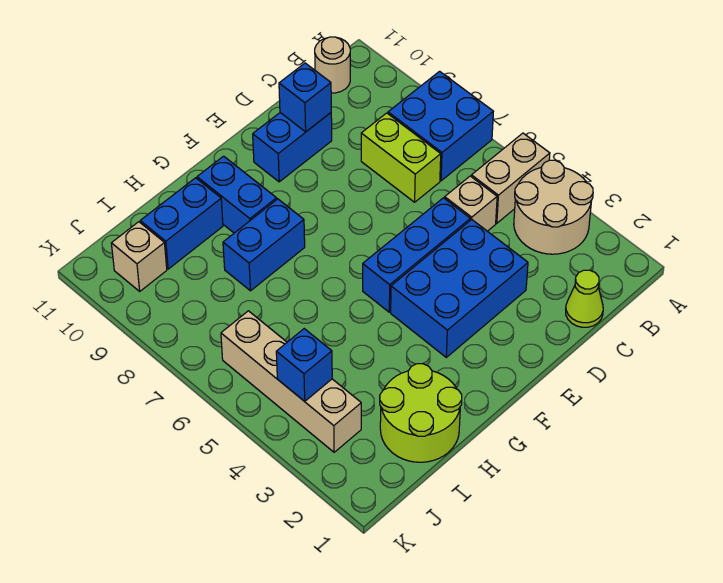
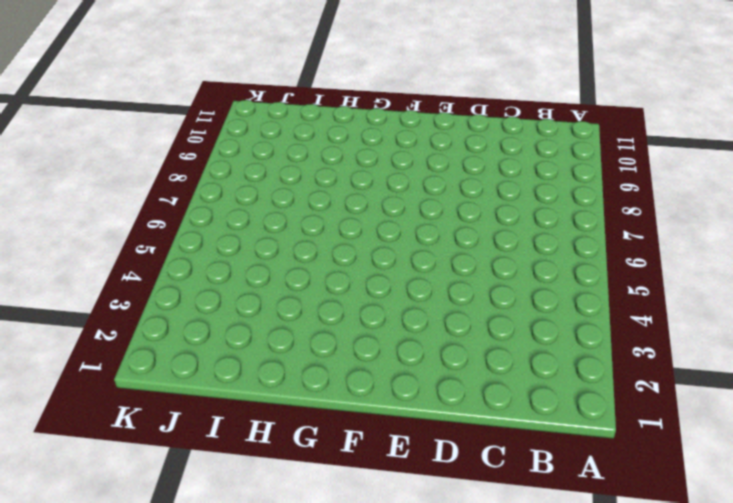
none -> tan 2x2 round brick [514,160,593,254]
none -> tan 1x2 brick [471,133,550,223]
none -> blue 2x2 brick [388,71,493,181]

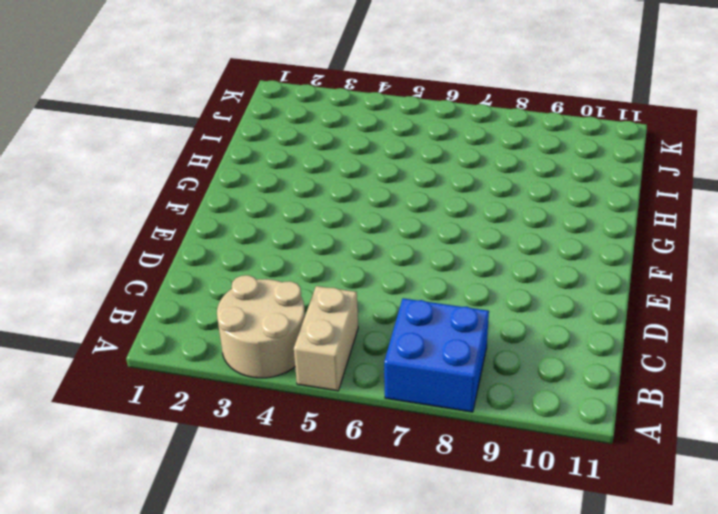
none -> tan 1x1 round brick [315,37,350,93]
none -> lime 1x1 cone [566,270,603,327]
none -> tan 1x1 brick [445,176,497,231]

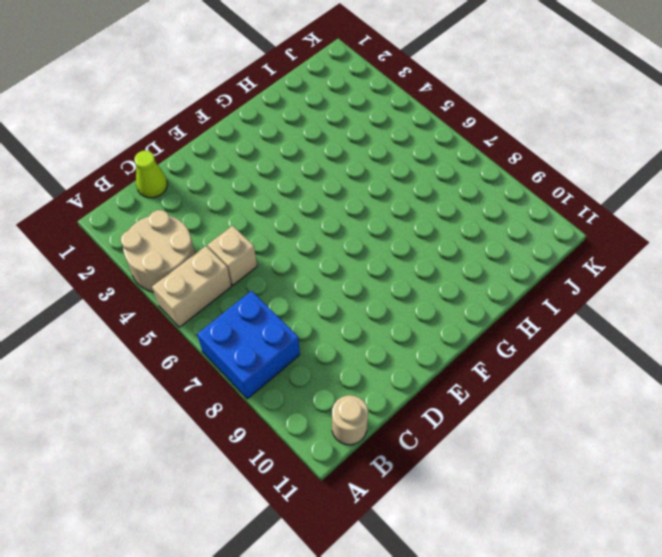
none -> lime 1x2 brick [361,113,441,202]
none -> blue 2x3 brick [391,220,528,357]
none -> blue 1x3 brick [363,198,470,312]

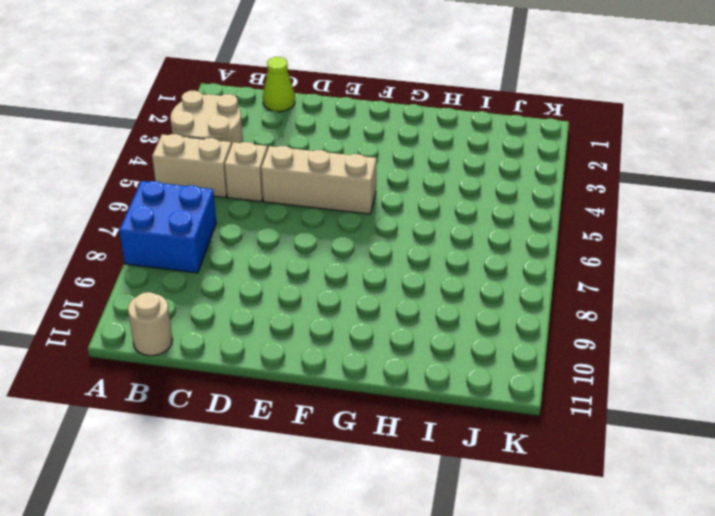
tan 1x3 brick [261,146,377,214] -> blue 1x3 brick [363,198,470,312]
none -> lime 1x2 brick [361,113,441,202]
none -> blue 2x3 brick [391,220,528,357]
none -> blue 1x2 brick [253,113,332,182]

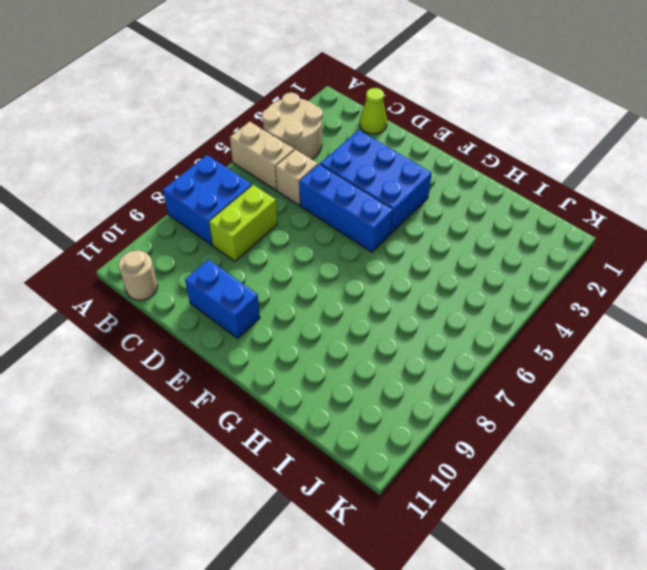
none -> blue 1x2 brick [223,199,305,291]
none -> blue 1x2 brick [197,156,277,233]
none -> lime 2x2 round brick [380,364,462,462]

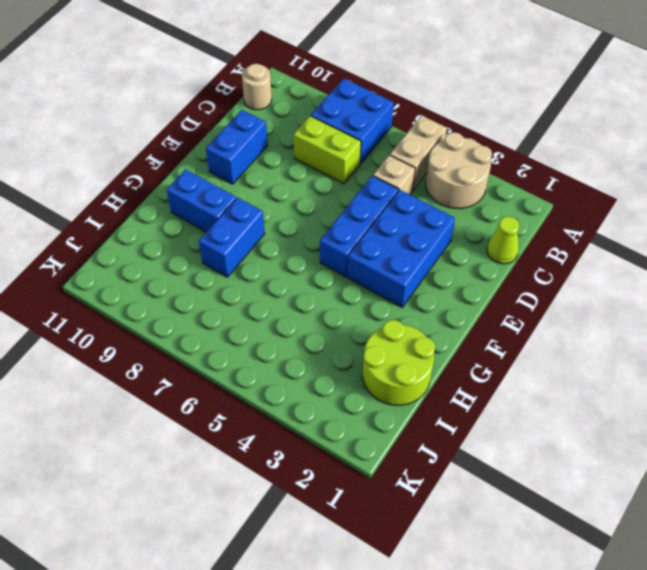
none -> blue 1x2 brick [140,178,223,269]
none -> tan 1x4 brick [221,311,361,452]
none -> tan 1x1 brick [111,222,167,291]

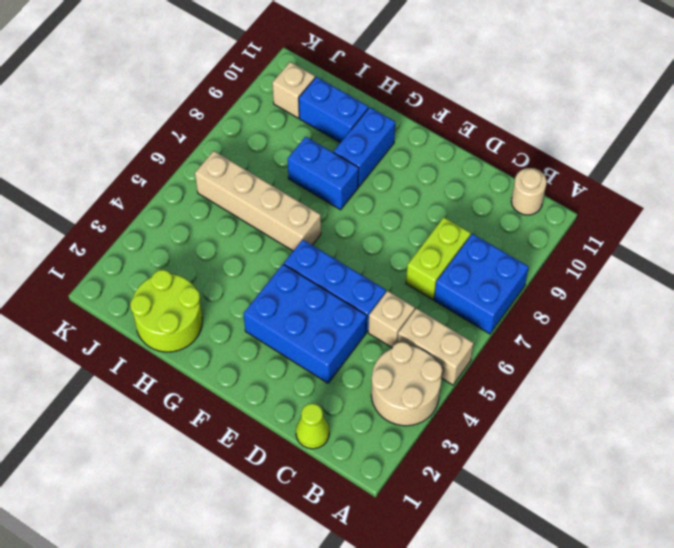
tan 1x4 brick [195,151,321,251] -> tan 1x4 brick turned to [221,311,361,452]
none -> blue 1x2 brick [253,113,332,182]
none -> blue 1x1 brick [279,63,331,132]
none -> blue 1x1 brick [276,329,332,401]

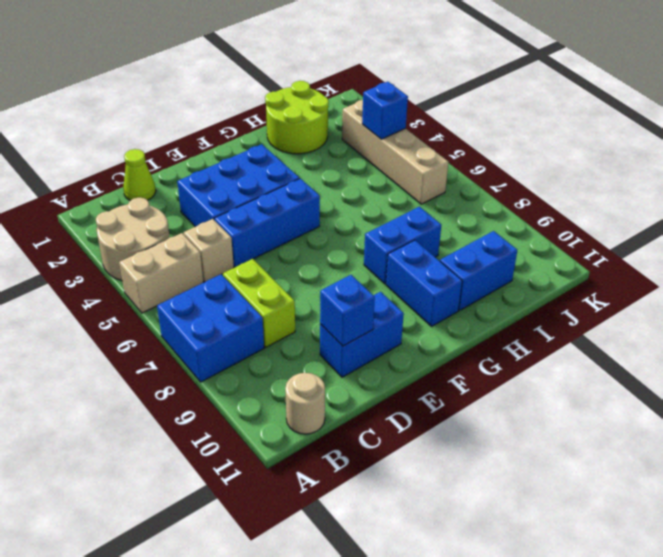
none -> tan 1x1 brick [111,222,167,291]

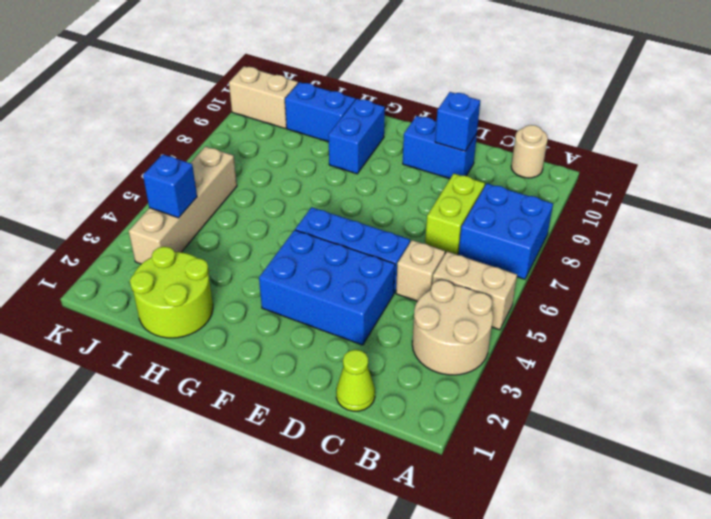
tan 1x2 brick [229,66,298,128] -> tan 1x1 brick [111,222,167,291]
none -> blue 1x2 brick [223,199,305,291]

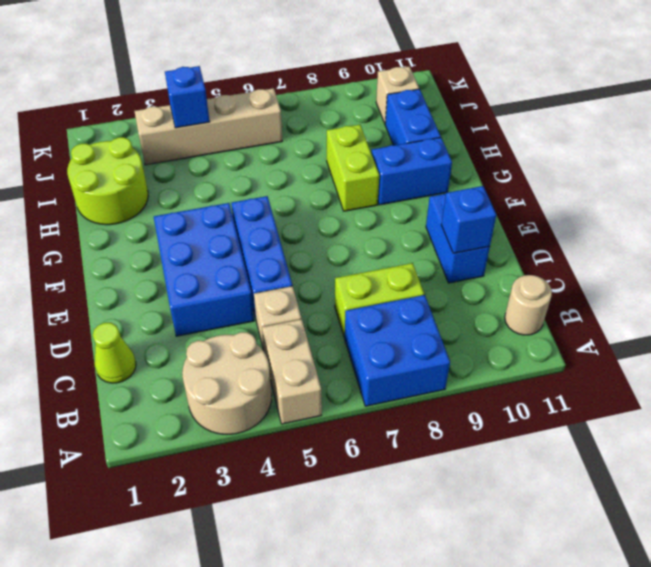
lime 1x2 brick [327,125,379,211] -> blue 1x2 brick [223,199,305,291]

